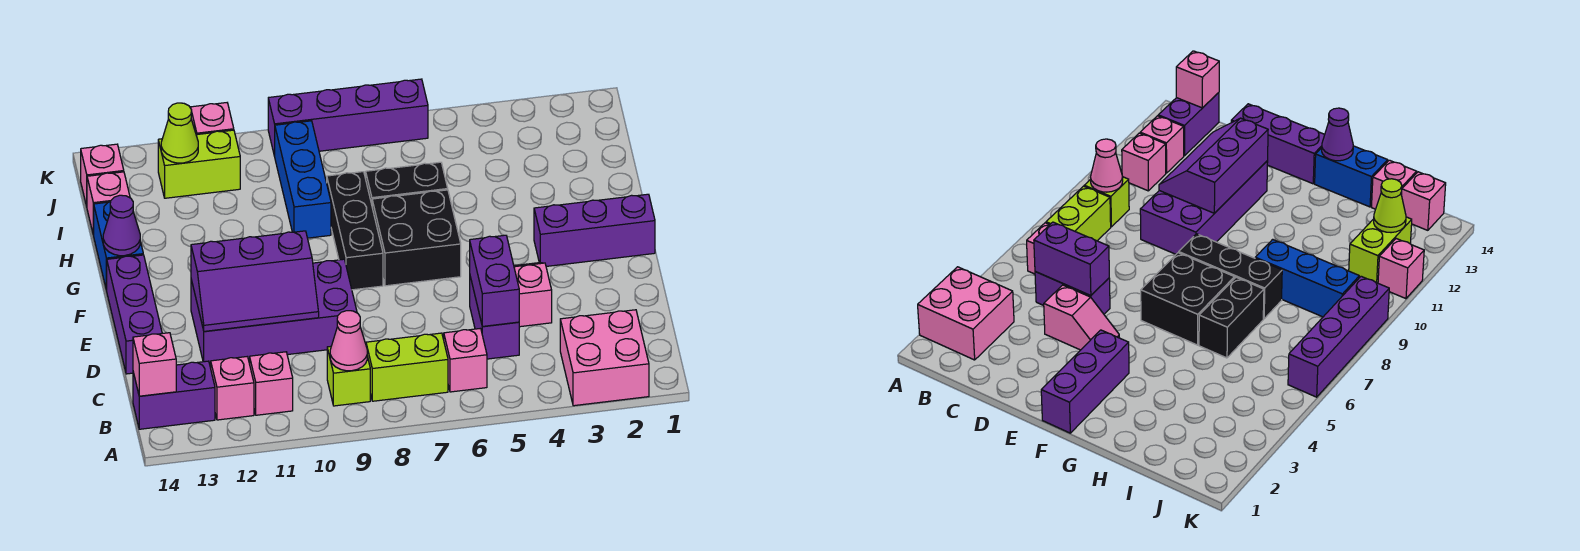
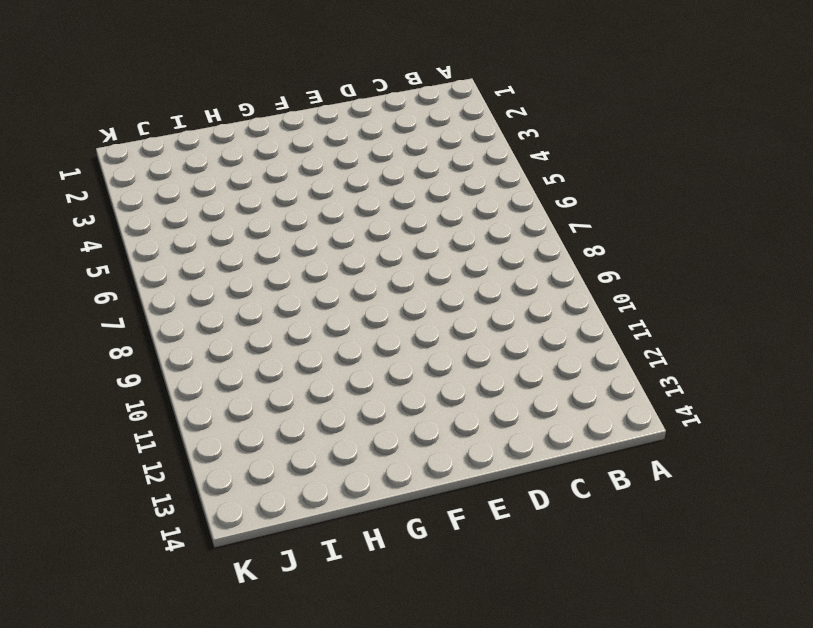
none -> pink 2x2 brick [560,310,649,406]
none -> pink 1x1 brick [444,328,487,392]
none -> lime 1x2 brick [366,333,448,401]

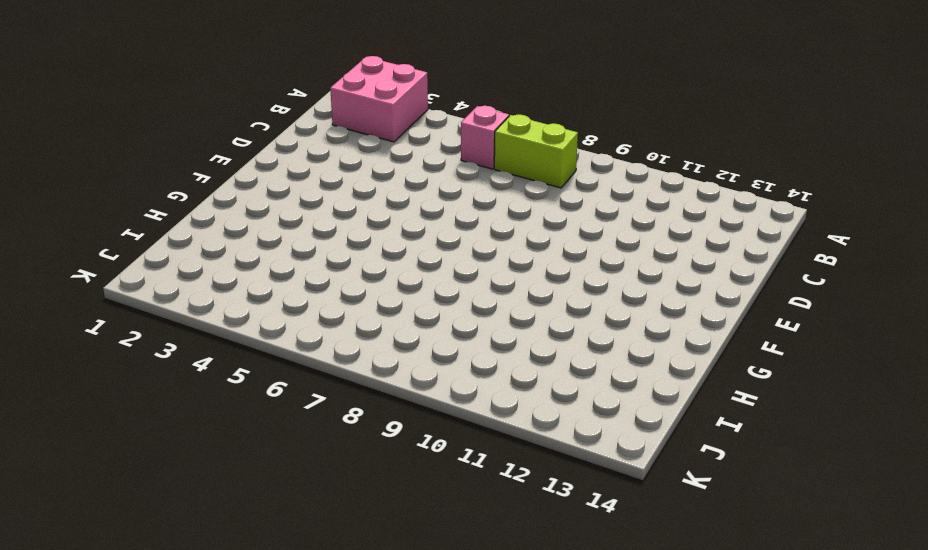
none -> lime 1x1 brick [327,346,370,406]
none -> pink 1x1 brick [250,352,293,415]
none -> pink 1x1 brick [211,357,254,420]

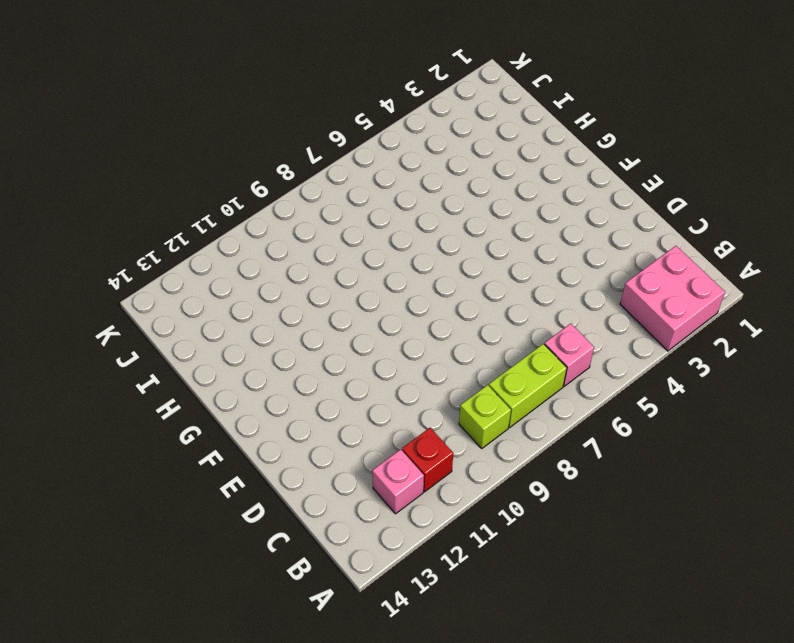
red 1x1 brick [402,428,453,492] -> pink 1x1 brick [250,352,293,415]
none -> purple 1x2 brick [133,361,215,429]
none -> purple 1x2 brick [470,277,519,359]
none -> pink 1x2 slope [514,263,552,327]

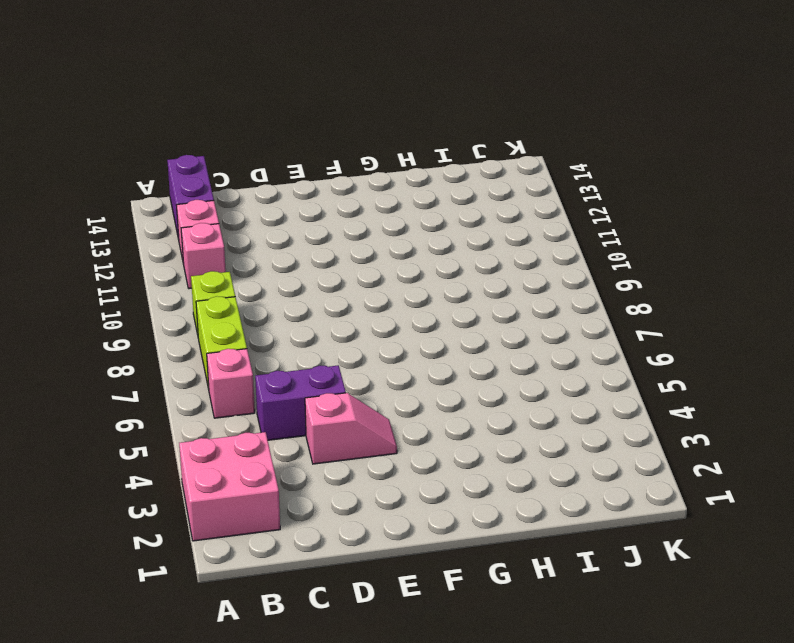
none -> purple 2x4 brick [191,259,357,364]
none -> purple 1x3 brick [107,255,162,374]
none -> purple 1x3 brick [534,194,655,266]

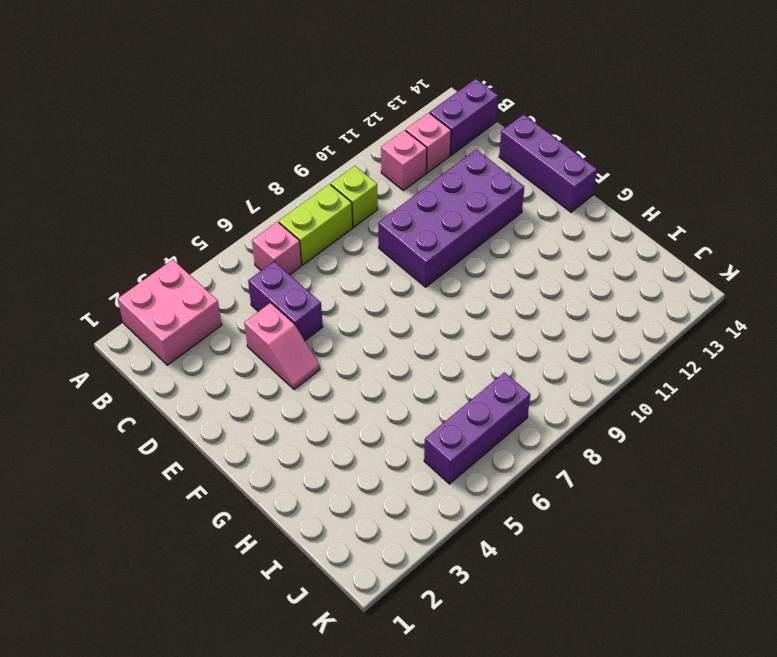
purple 1x3 brick [424,373,530,484] -> purple 1x3 brick moved to [534,194,655,266]
none -> black 2x2 brick [372,190,461,286]
none -> black 1x3 brick [327,172,383,290]
none -> blue 1x2 brick [94,202,143,291]

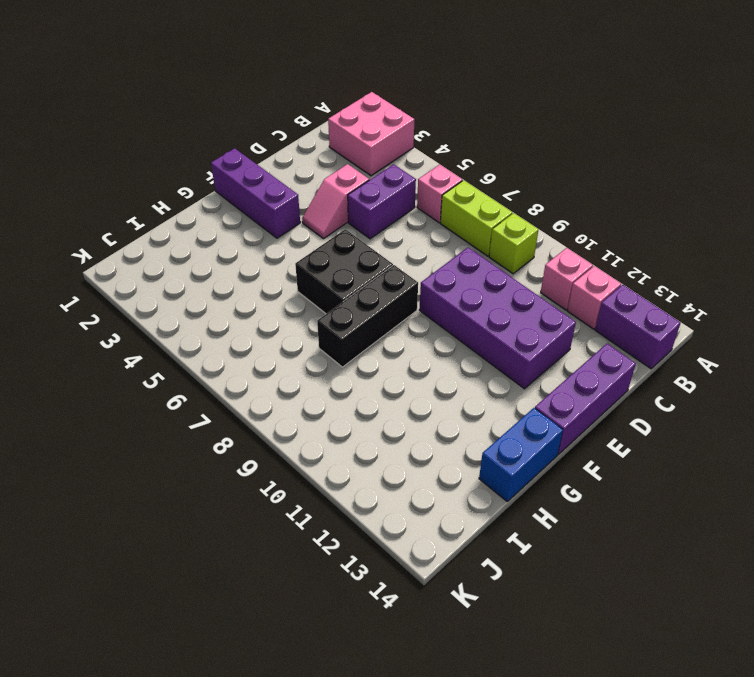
none -> black 1x2 brick [366,162,448,204]
none -> blue 1x3 brick [275,121,331,238]
none -> pink 1x1 brick [87,172,130,235]

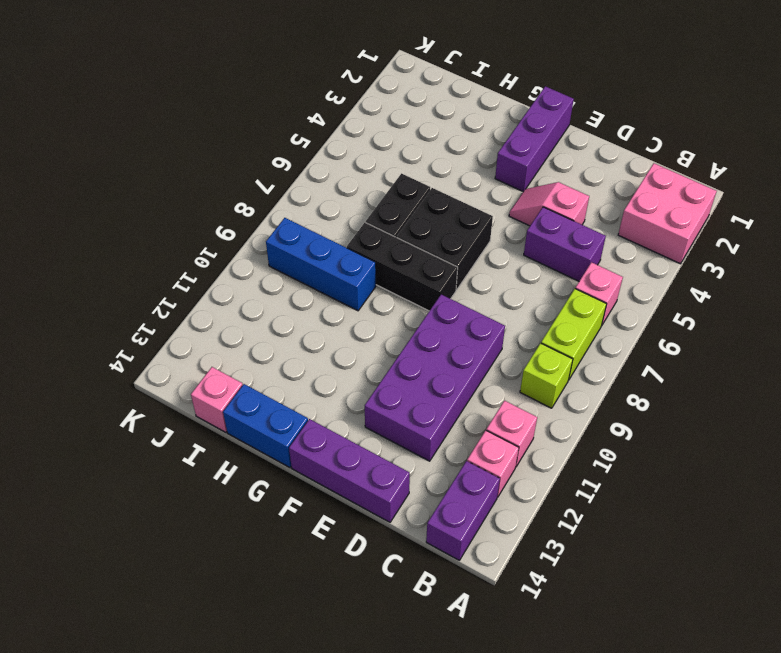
none -> lime 1x2 brick [158,130,240,198]
none -> pink 1x1 brick [81,144,124,206]
none -> purple 1x4 brick [268,79,428,156]

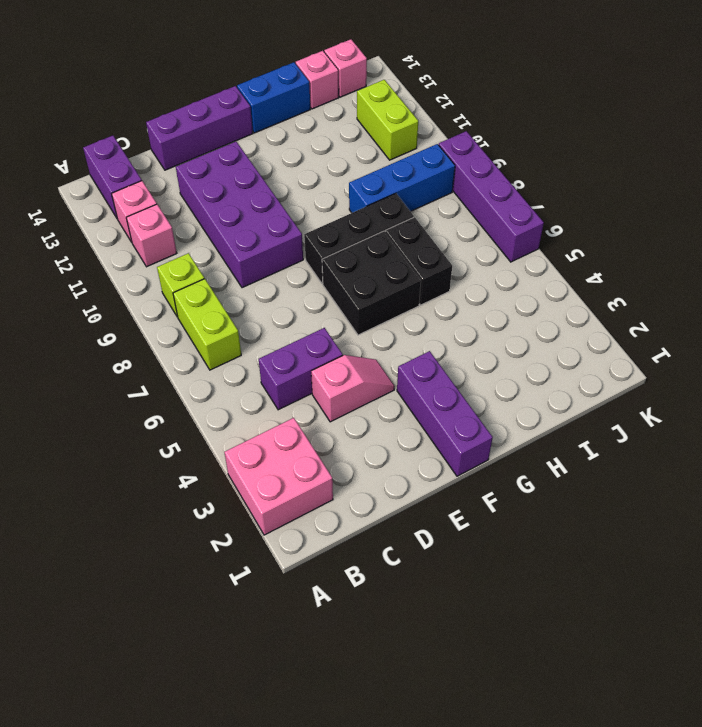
none -> pink 1x1 brick [444,328,487,392]
none -> pink 1x1 brick [191,103,234,135]
none -> pink 1x1 cone [330,311,367,371]

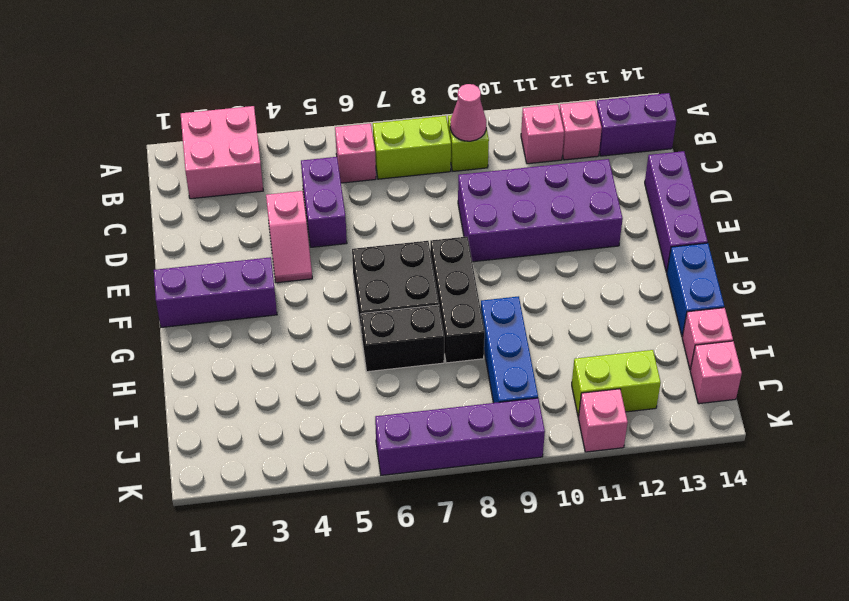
none -> pink 1x1 brick [133,333,176,396]
none -> purple 1x2 brick [470,235,519,326]
none -> purple 2x3 slope [191,231,319,331]

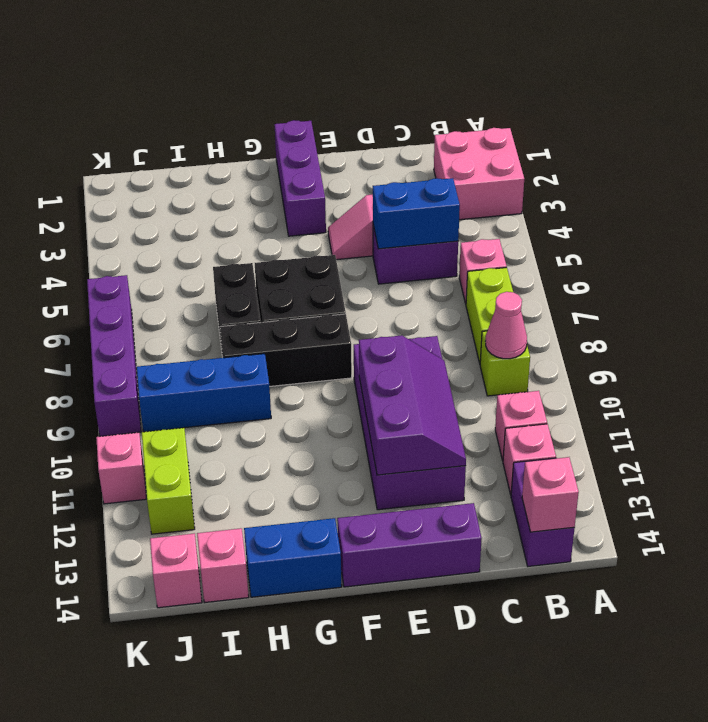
blue 1x2 brick [373,178,460,249] -> purple 1x2 brick [470,235,519,326]
none -> purple 1x1 cone [103,195,140,256]
none -> lime 1x1 cone [161,103,198,163]

